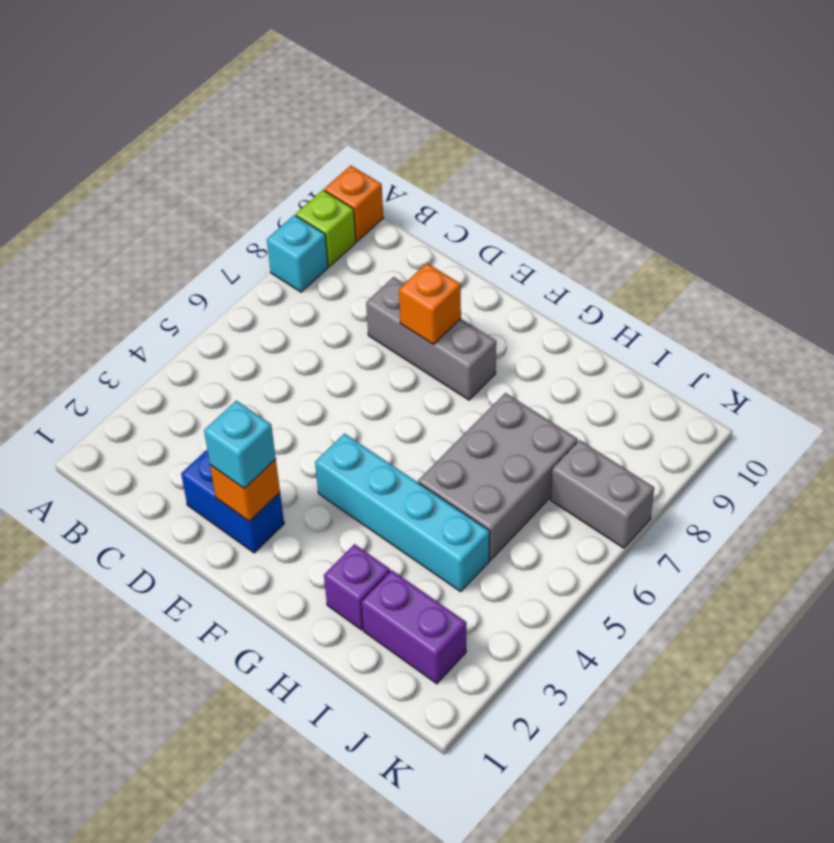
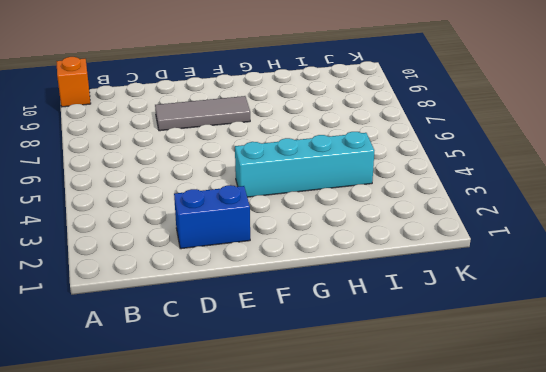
grey 1x3 tile [155,96,250,131] -> grey 1x3 brick [366,277,496,400]
none -> cyan 1x1 brick [267,215,328,292]
none -> lime 1x1 brick [296,190,356,266]
none -> purple 1x1 brick [324,544,390,630]

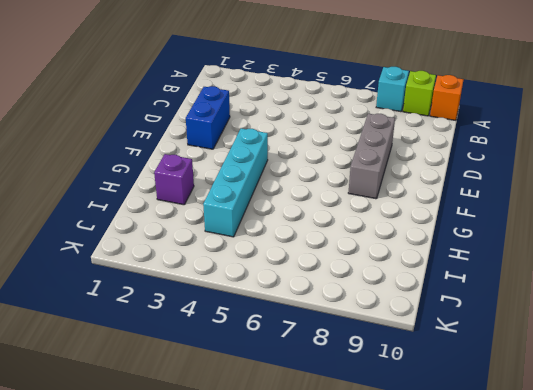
none -> grey 2x3 brick [418,393,578,560]
none -> purple 1x2 brick [361,570,466,684]
none -> grey 1x2 brick [551,440,654,548]

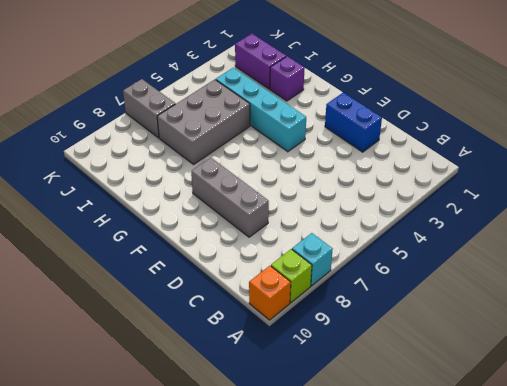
none -> orange 1x1 brick [210,459,280,521]
none -> orange 1x1 brick [399,263,461,344]
none -> cyan 1x1 brick [204,401,276,488]

